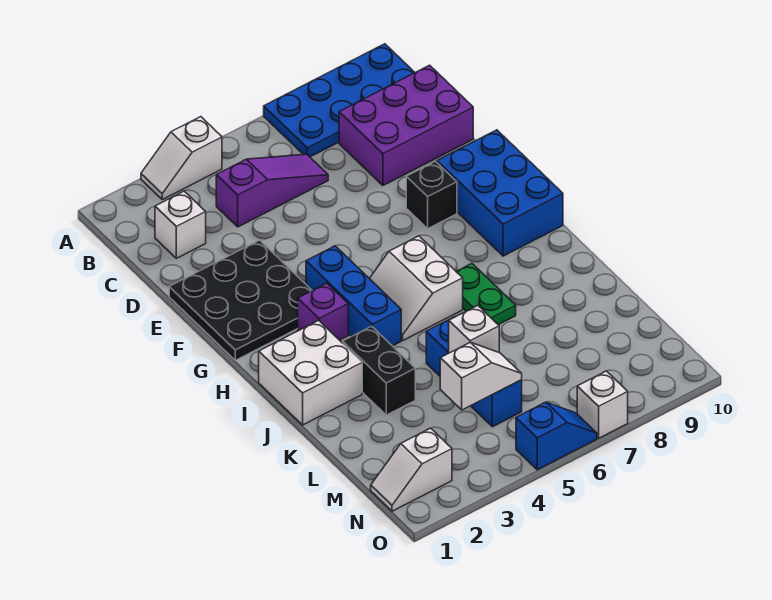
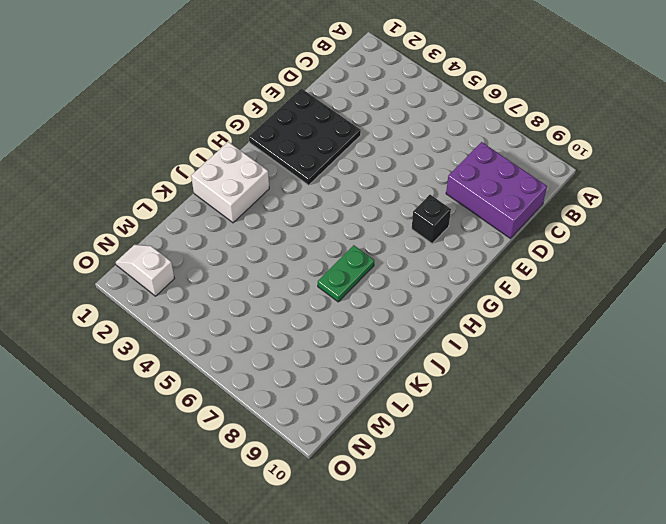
none -> white 1x2 slope [141,117,222,200]
none -> blue 2x4 plate [264,44,415,157]
none -> white 1x1 brick [155,191,206,258]

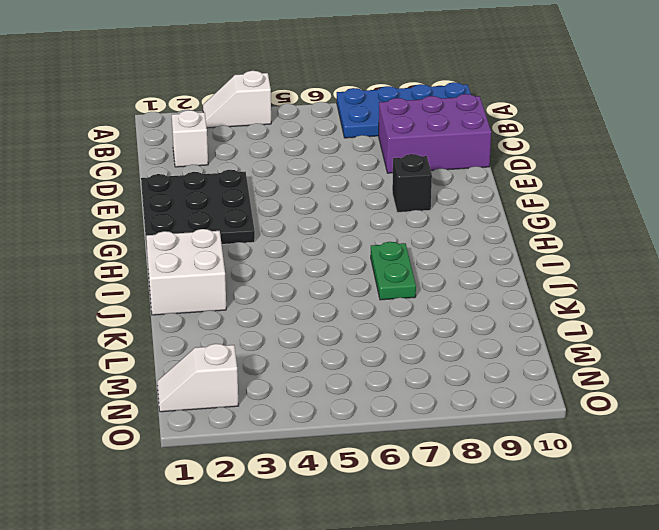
none -> purple 1x3 slope [216,154,328,227]
none -> blue 2x3 brick [437,130,563,256]
none -> blue 1x3 brick [306,246,401,346]

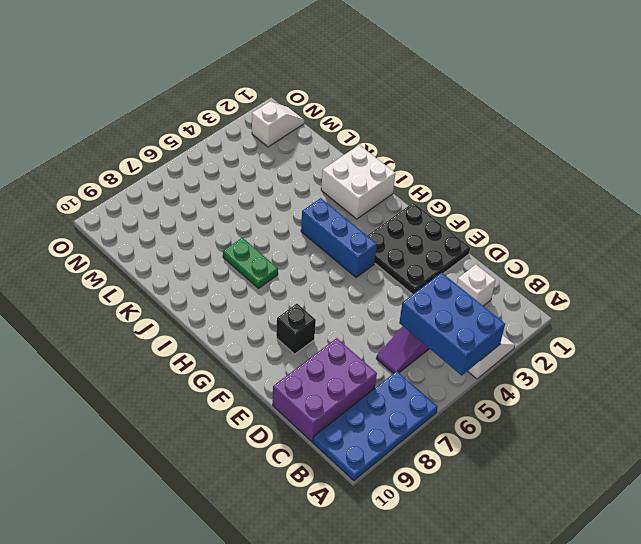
blue 2x3 brick [399,273,505,376] -> blue 2x3 brick moved to [437,130,563,256]
none -> purple 1x1 brick [298,283,348,340]
none -> white 2x2 slope [369,236,463,340]
none -> black 1x2 brick [343,326,415,415]

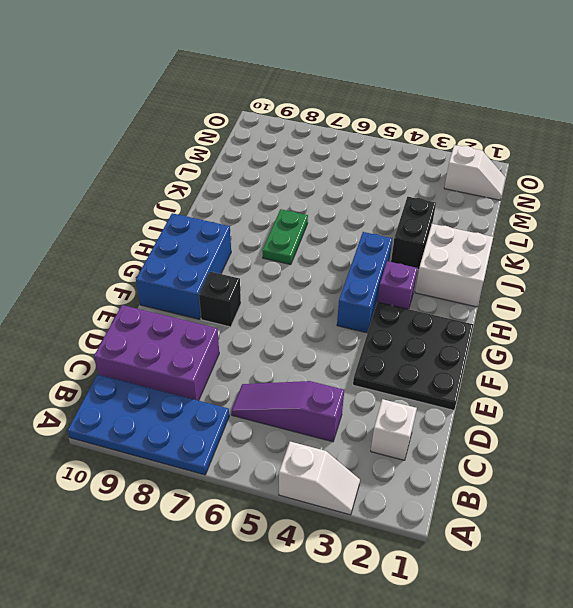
none -> white 2x2 slope [369,236,463,340]
none -> blue 1x3 brick [426,316,522,427]
none -> blue 1x2 slope [516,402,597,470]

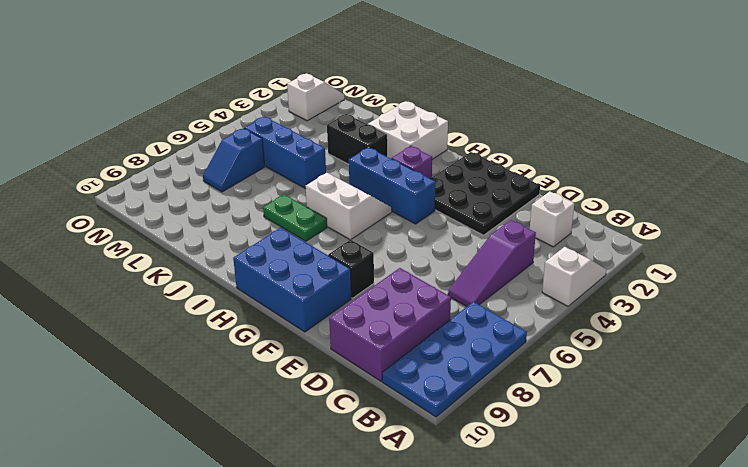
blue 1x2 slope [203,128,265,192] -> blue 1x2 slope moved to [516,402,597,470]
none -> white 1x1 brick [577,371,628,438]
none -> white 1x1 brick [449,306,499,353]
none -> white 1x2 slope [440,342,522,410]

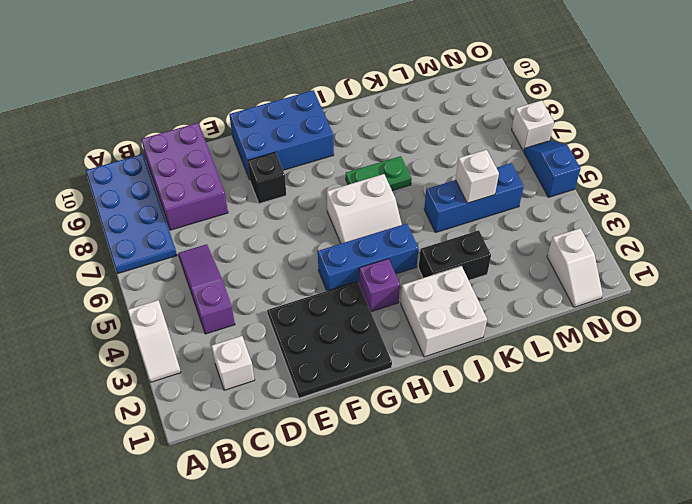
none -> white 1x2 slope [440,342,522,410]

